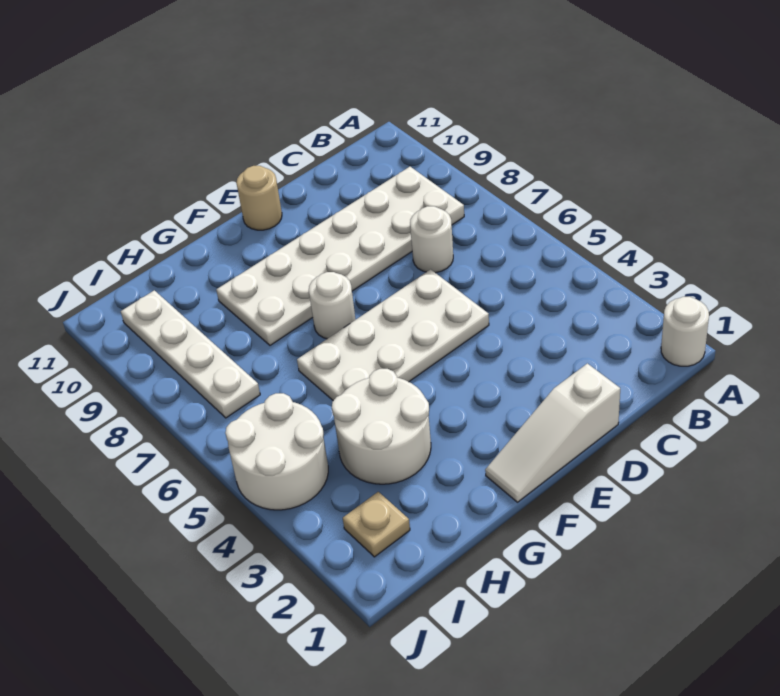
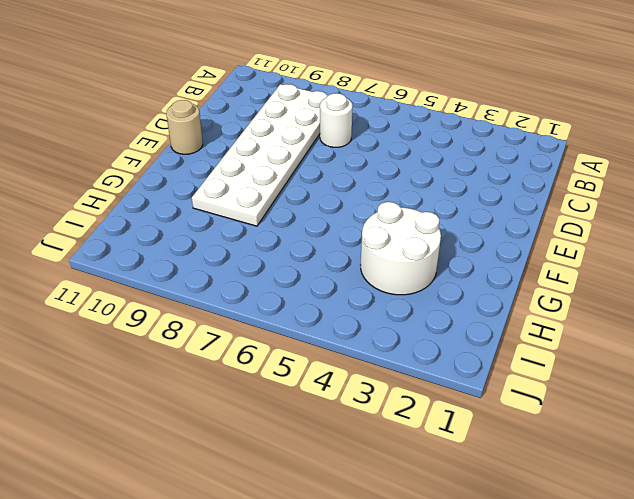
none -> white 1x1 round brick [661,297,709,366]
none -> white 1x3 slope [485,363,620,502]

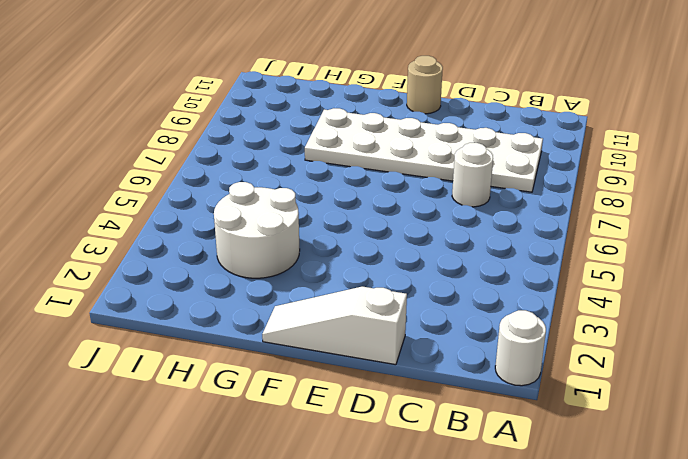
none -> white 2x4 plate [297,269,489,400]
none -> white 1x1 round brick [309,272,356,339]

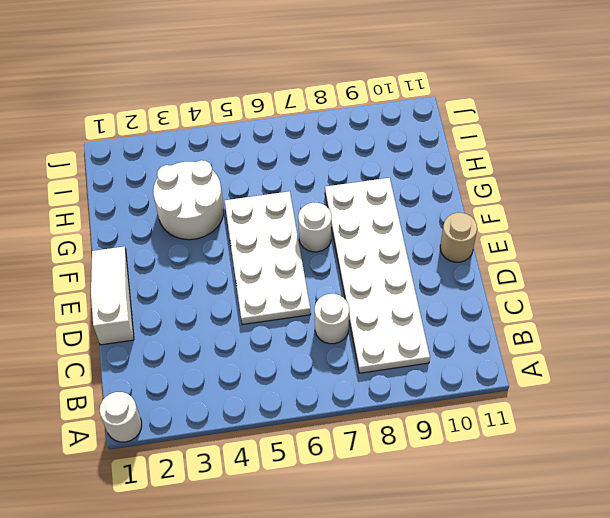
none -> tan 1x1 plate [343,492,410,557]
none -> white 2x2 round brick [225,393,328,510]

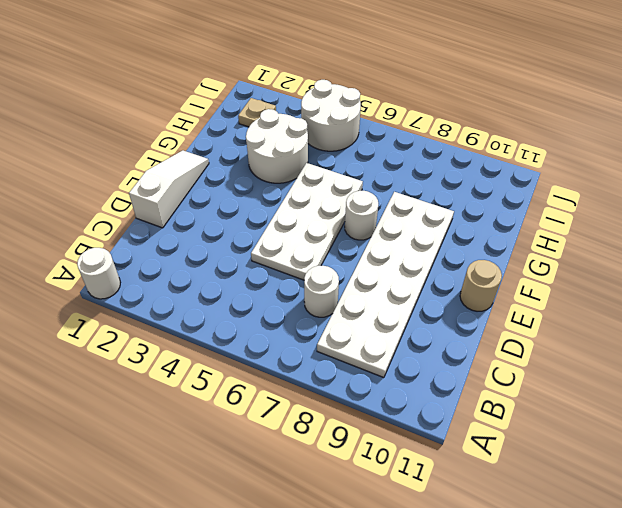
none -> white 1x4 plate [121,290,260,418]

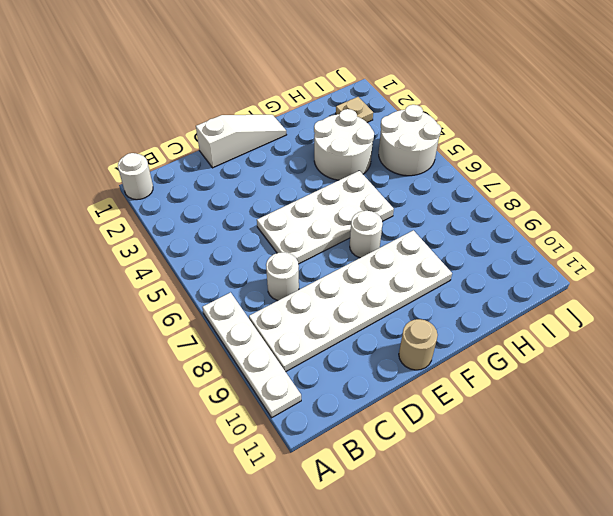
white 1x4 plate [202,292,301,418] -> white 1x4 plate moved to [121,290,260,418]

